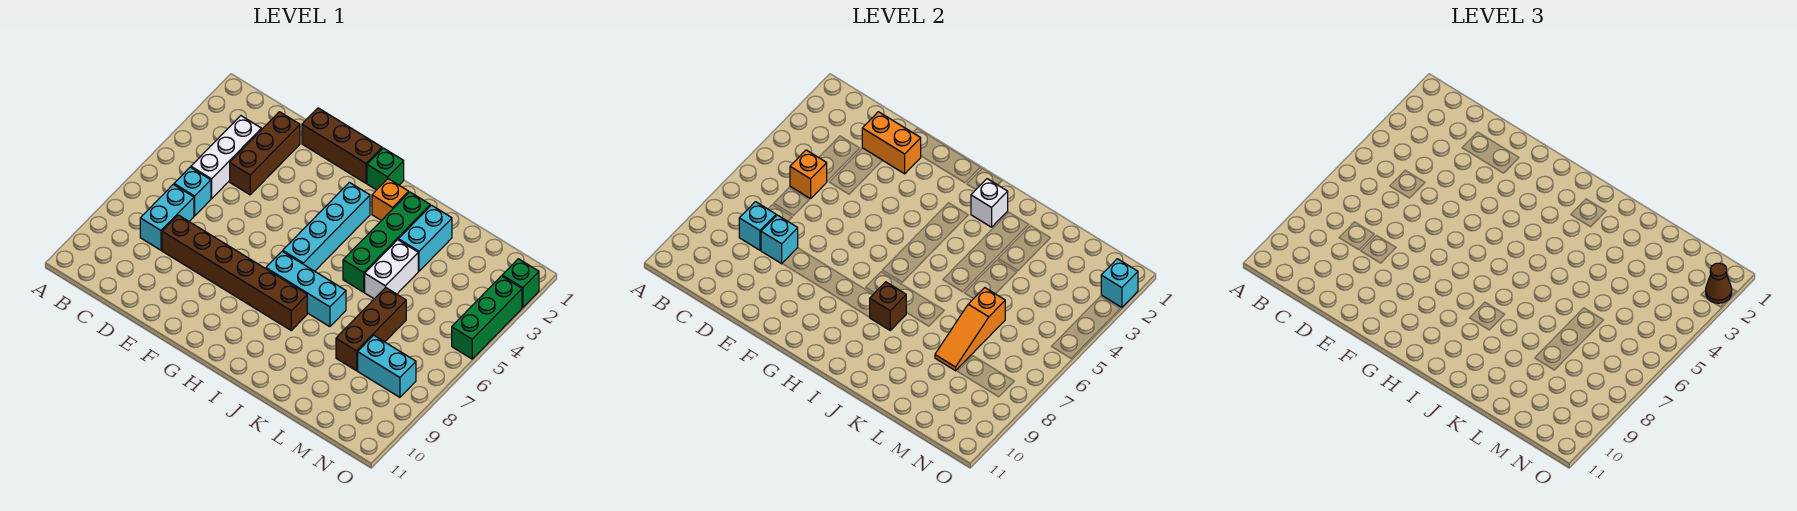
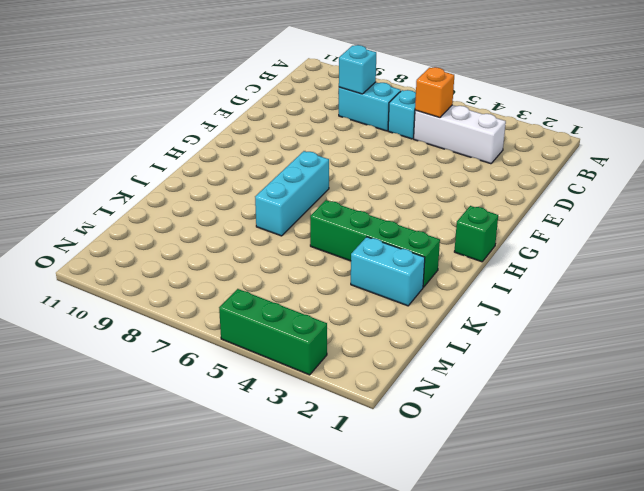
none -> brown 1x3 brick [230,112,300,195]
none -> brown 1x6 brick [162,215,307,330]
none -> brown 1x3 brick [302,108,382,183]

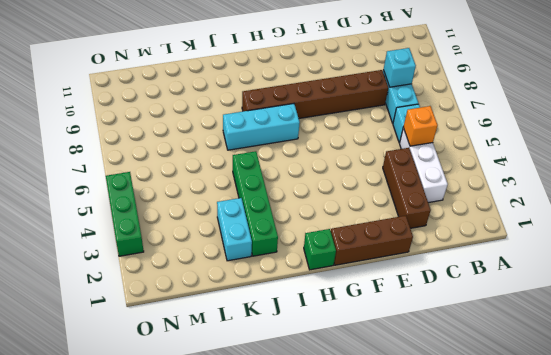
none -> cyan 1x4 brick [283,182,370,271]
none -> orange 1x1 brick [372,179,409,221]
none -> white 1x2 brick [365,240,418,299]

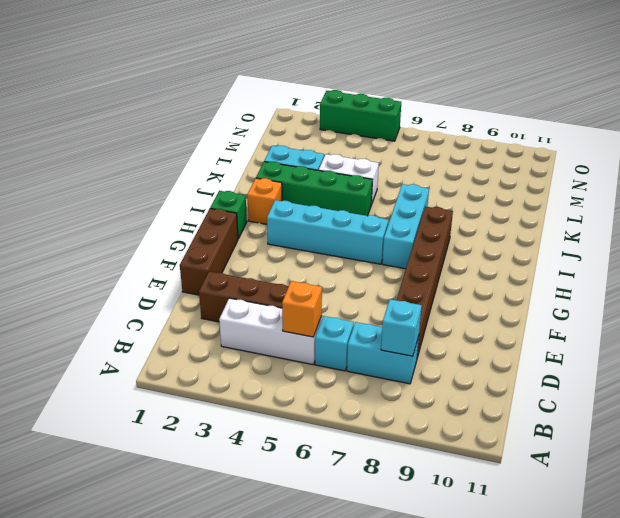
none -> brown 1x3 brick [336,288,406,371]
none -> cyan 1x2 brick [358,335,416,397]
none -> green 1x1 brick [502,259,539,307]

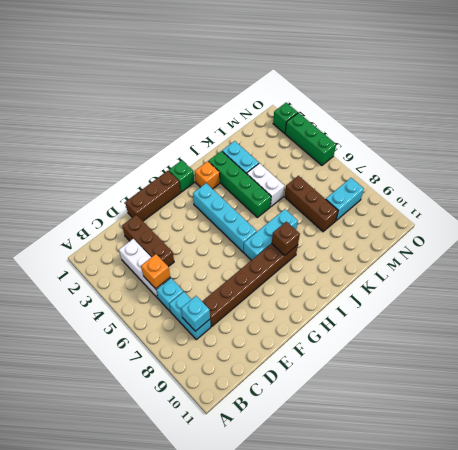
none -> orange 1x2 brick [862,112,921,174]
none -> cyan 1x1 brick [761,215,798,264]
none -> white 1x1 brick [971,179,1008,227]

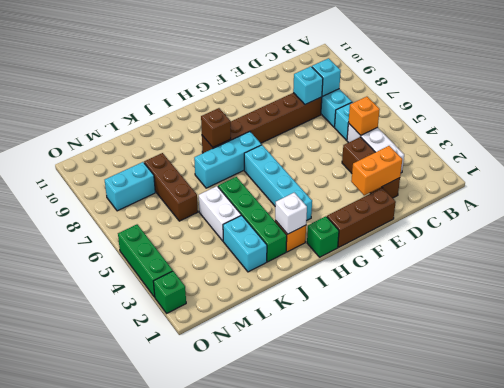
none -> orange 1x3 slope [935,288,1005,371]
none -> cyan 1x1 brick [1101,259,1138,307]
none -> brown 1x1 cone [1706,263,1732,303]

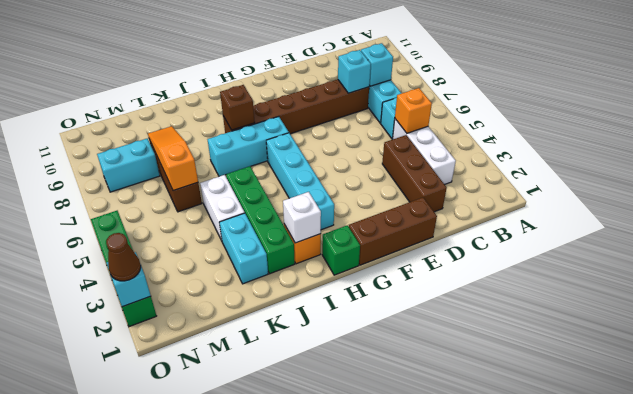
none -> orange 1x2 brick [862,112,921,174]

